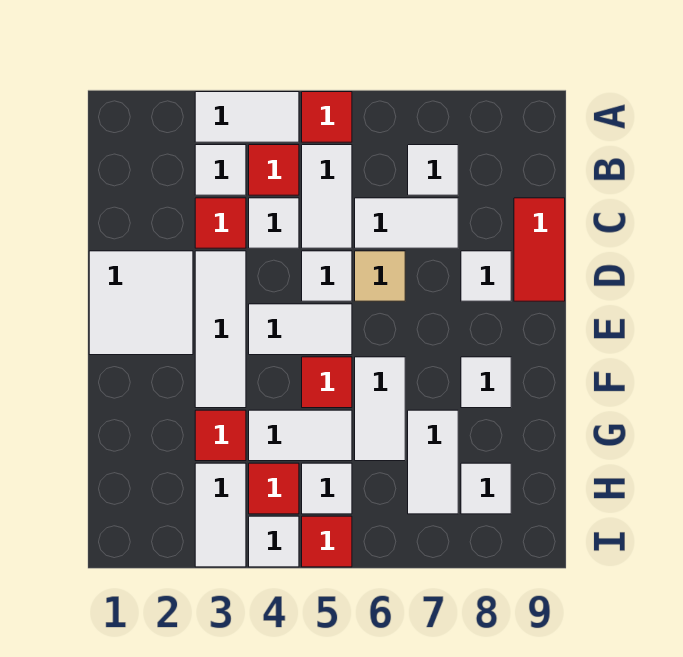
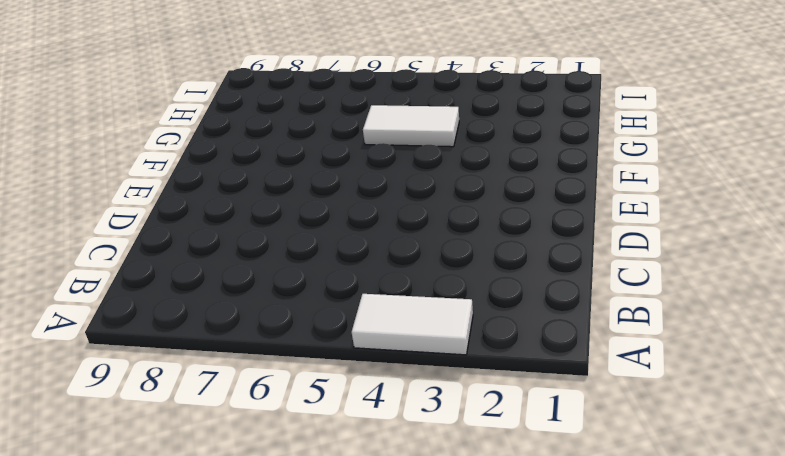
none -> red 1x1 tile [302,92,352,142]
none -> white 1x1 tile [195,145,246,195]
none -> red 1x1 tile [249,145,299,195]

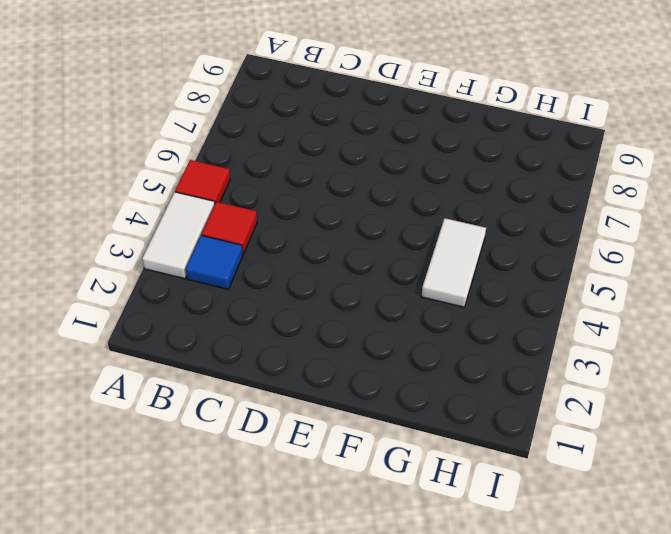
blue 1x1 tile [186,236,243,289] -> white 1x1 tile [195,145,246,195]
none -> white 1x2 tile [302,145,352,248]
none -> white 1x1 tile [408,145,458,195]
none -> red 1x1 tile [195,198,246,248]

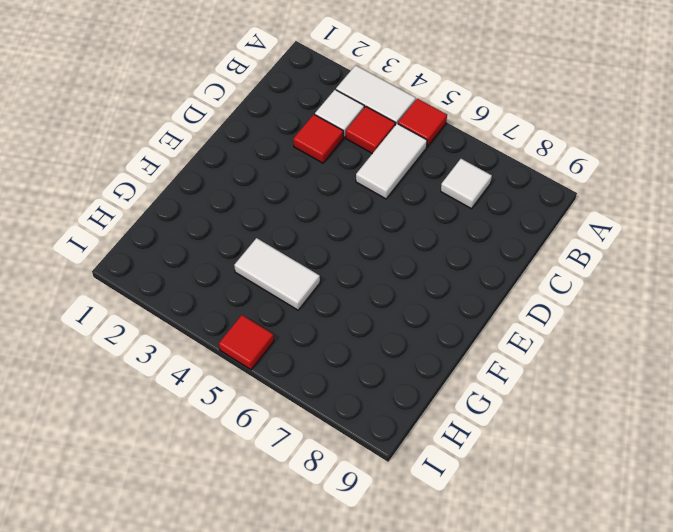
none -> white 1x1 tile [249,198,299,248]
none -> white 1x2 tile [355,198,458,248]
none -> red 1x2 tile [514,198,565,301]

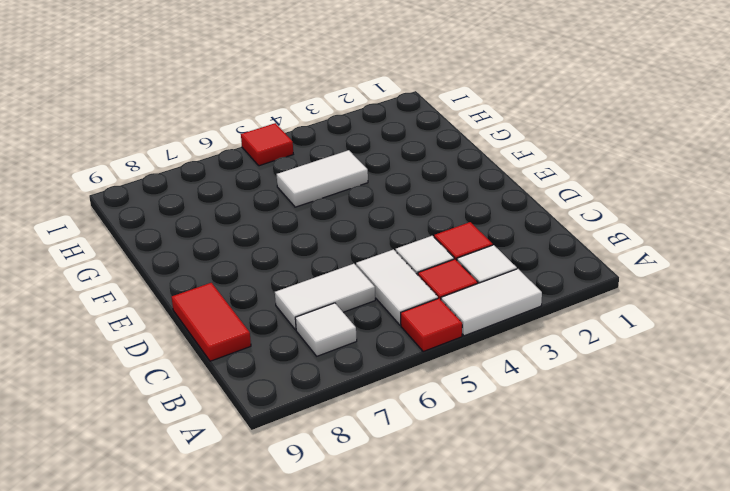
none -> white 2x2 tile [89,251,193,355]
none -> white 1x3 tile [195,251,246,408]
none -> white 1x1 tile [302,251,352,301]

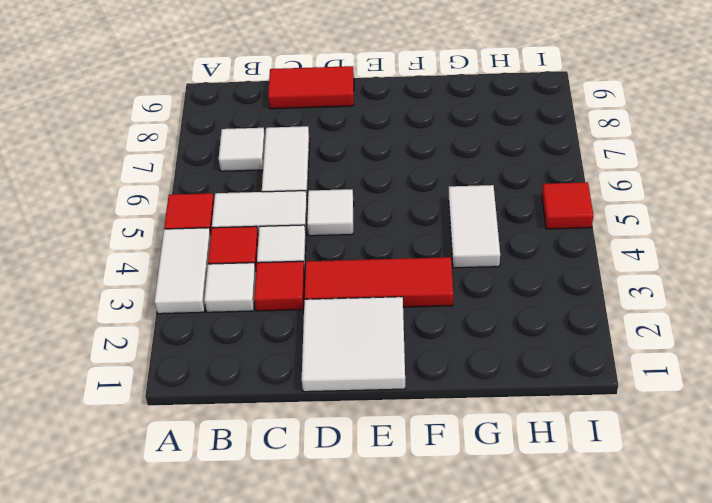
red 1x3 tile [304,257,453,307] -> white 1x3 tile [195,251,246,408]
none -> tan 1x1 tile [355,251,405,301]
none -> white 1x1 tile [461,251,511,301]
none -> white 1x2 tile [249,304,352,355]

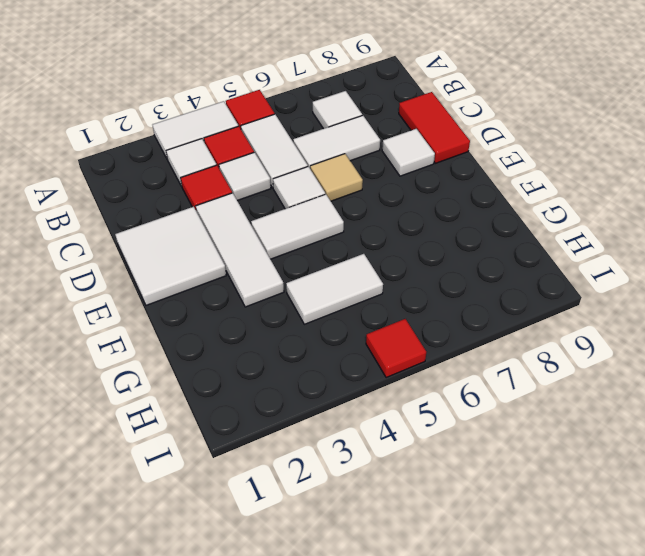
none -> red 1x1 tile [302,357,352,408]
none -> white 1x2 tile [355,357,405,461]
none -> white 1x1 tile [461,357,511,408]

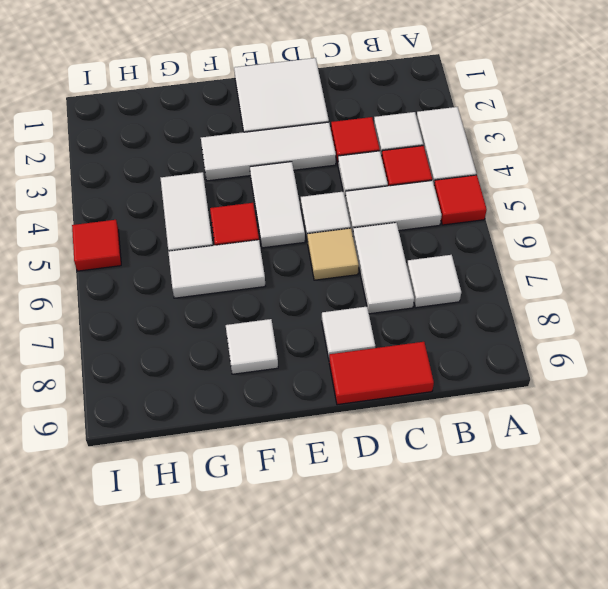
none -> red 1x1 tile [195,410,246,461]
none -> white 1x2 tile [408,410,458,514]
none -> white 1x2 tile [195,463,246,567]

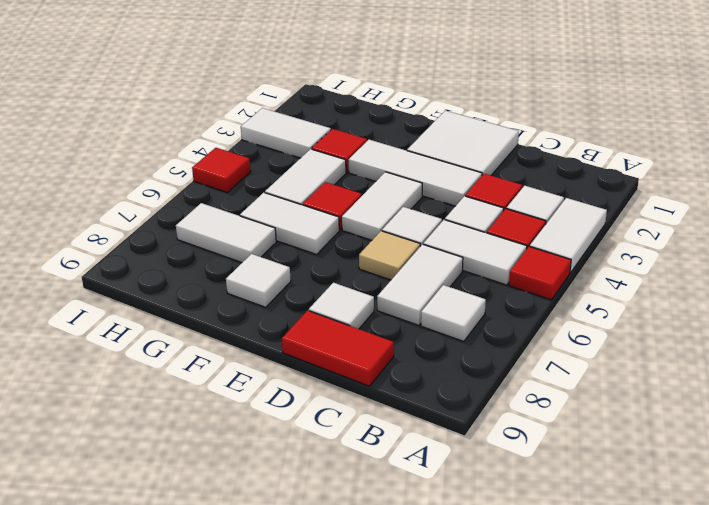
none -> red 1x1 tile [249,463,299,514]
none -> white 1x1 tile [302,463,352,514]
none -> white 1x1 tile [461,463,511,514]

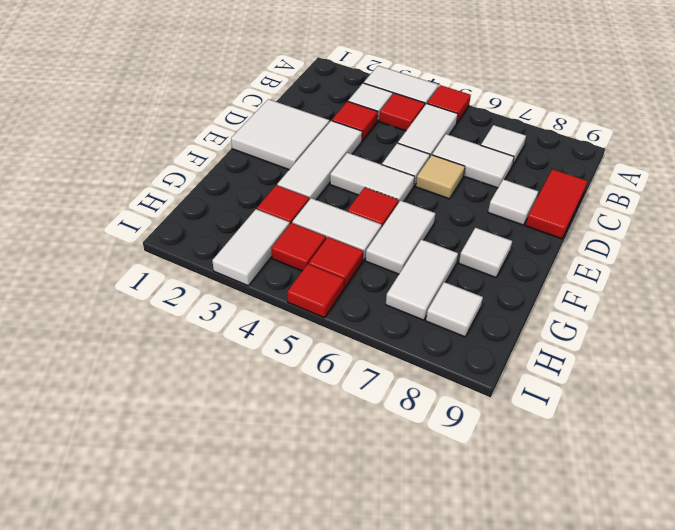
red 1x1 tile [309,237,363,288] -> white 1x1 tile [302,463,352,514]
none -> white 1x1 tile [249,198,299,248]
none -> white 1x1 tile [249,516,299,567]

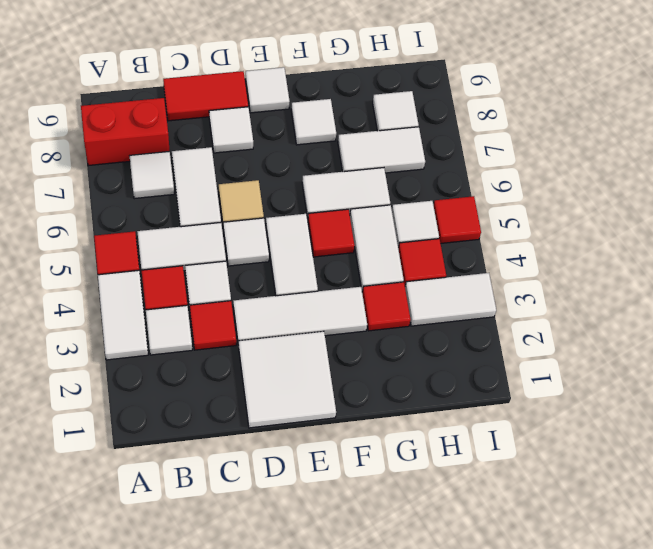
red 1x2 brick [81,98,170,166] -> none
white 1x1 tile [246,67,290,113] -> white 1x1 tile moved to [249,516,299,567]

